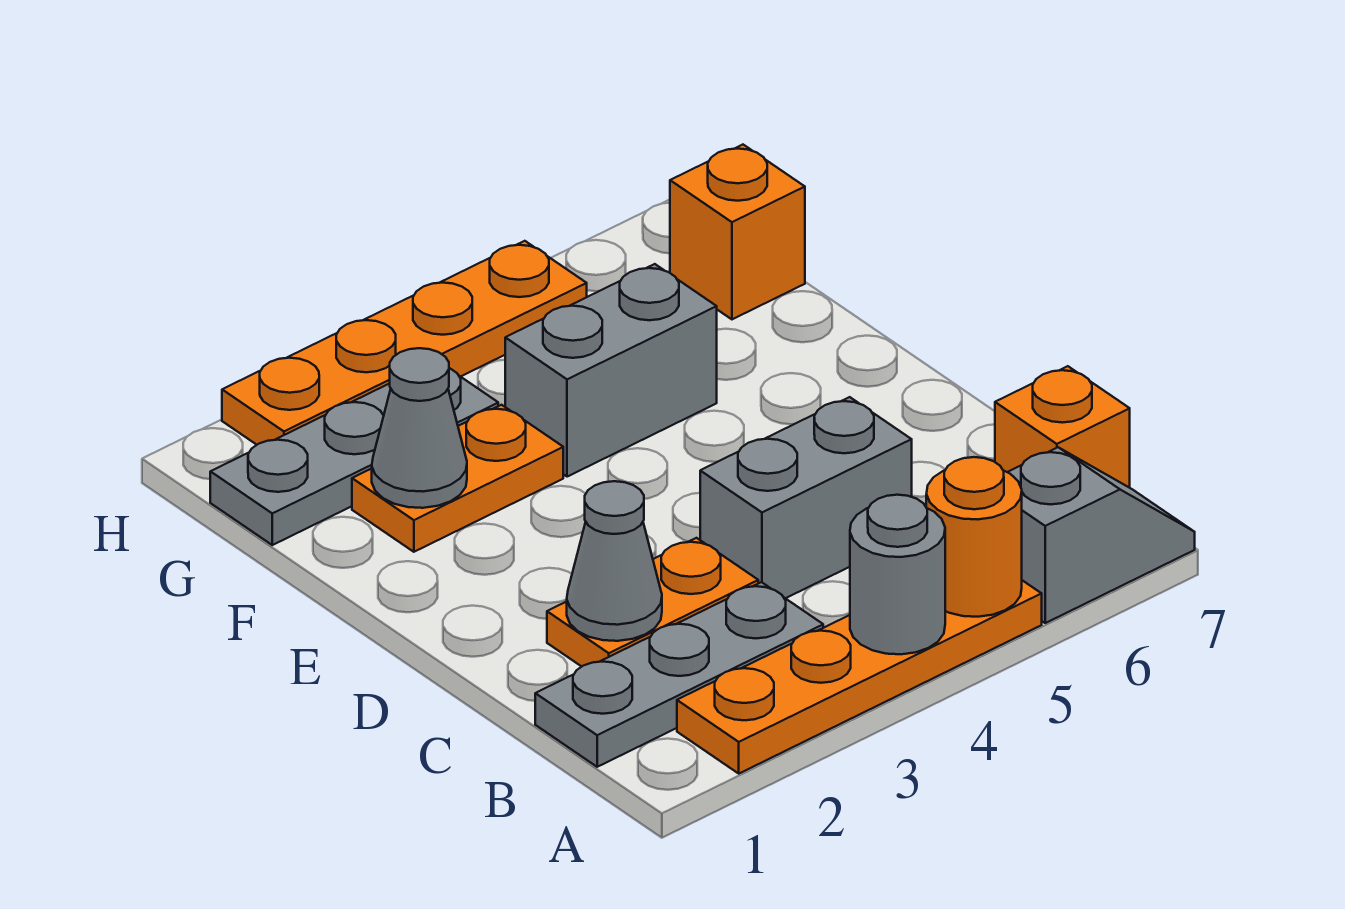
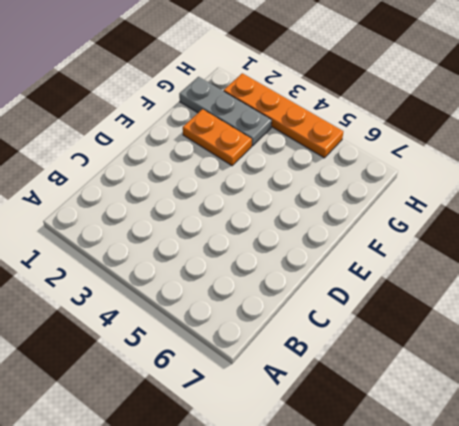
none -> orange 1x4 plate [677,580,1042,773]
none -> grey 1x2 slope [1008,447,1195,623]
none -> grey 1x3 plate [535,582,823,767]

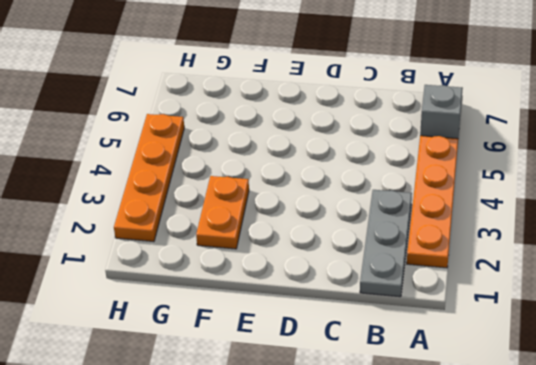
none -> orange 1x1 brick [995,366,1130,488]
none -> orange 1x2 plate [547,538,758,666]
none -> grey 1x2 brick [700,397,912,598]

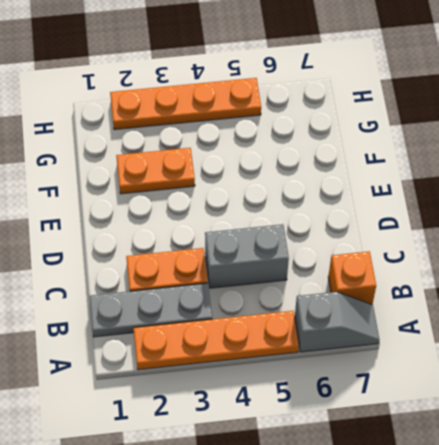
none -> grey 1x2 brick [505,264,717,477]
none -> grey 1x3 plate [210,368,498,545]
none -> orange 1x1 brick [670,145,805,319]

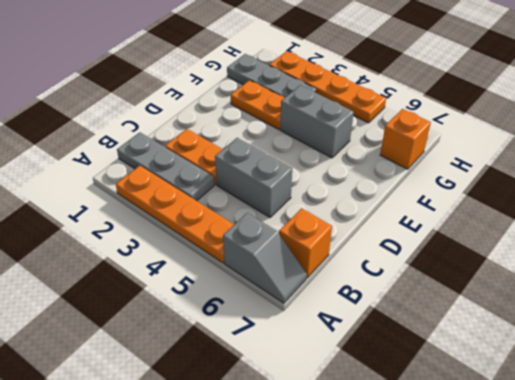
none -> grey 1x1 round brick [850,495,945,654]
none -> orange 1x1 round brick [926,457,1022,617]
none -> grey 1x1 cone [567,481,662,641]

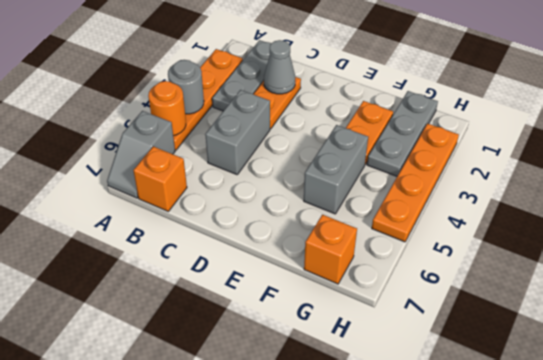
none -> grey 1x1 cone [372,348,467,508]

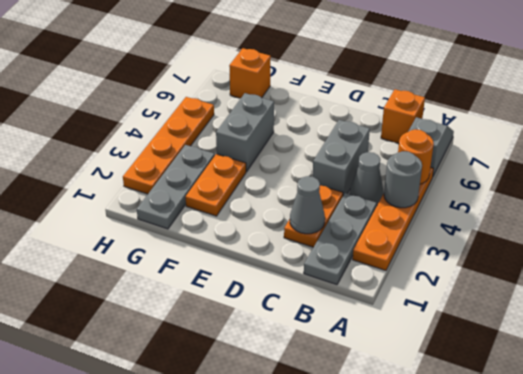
grey 1x1 cone [350,152,384,205] -> grey 1x1 cone moved to [372,348,467,508]

